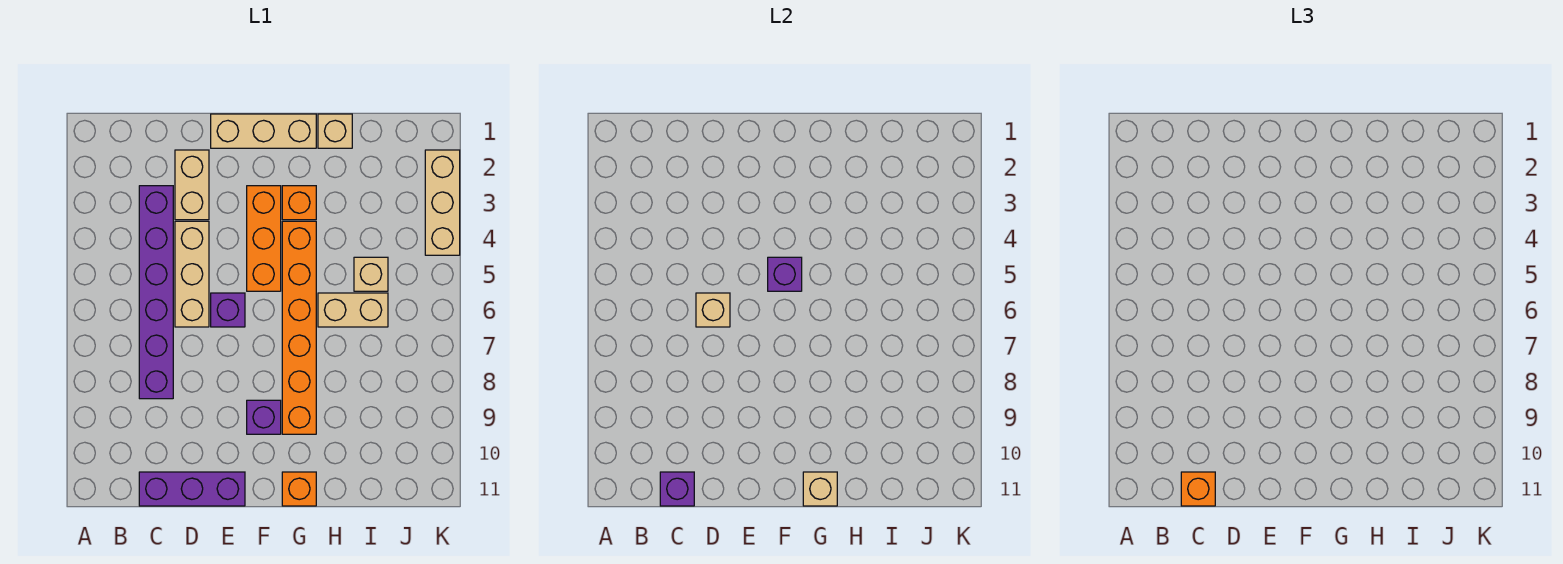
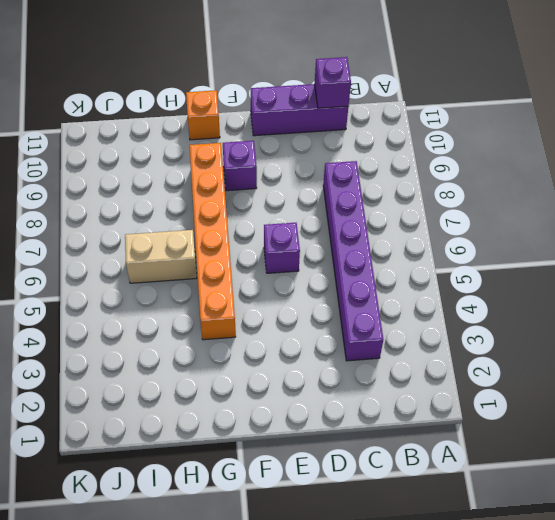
none -> tan 1x2 brick [175,150,209,220]
none -> tan 1x3 brick [175,221,209,327]
none -> tan 1x3 brick [211,114,316,148]

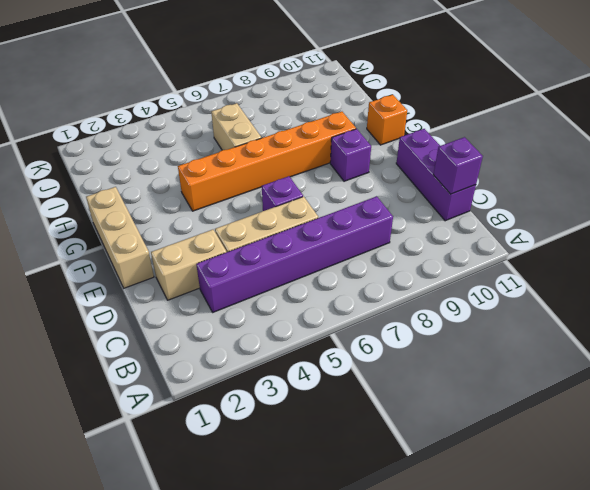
none -> orange 1x3 brick [247,186,281,291]
none -> orange 1x1 brick [282,186,316,220]
none -> tan 1x1 brick [318,114,352,148]

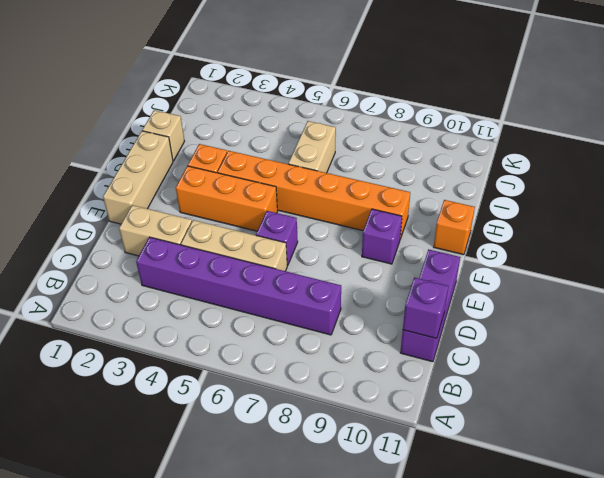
none -> tan 1x1 brick [354,257,388,291]
none -> tan 1x3 brick [425,150,460,255]
none -> tan 1x1 brick [696,293,730,327]

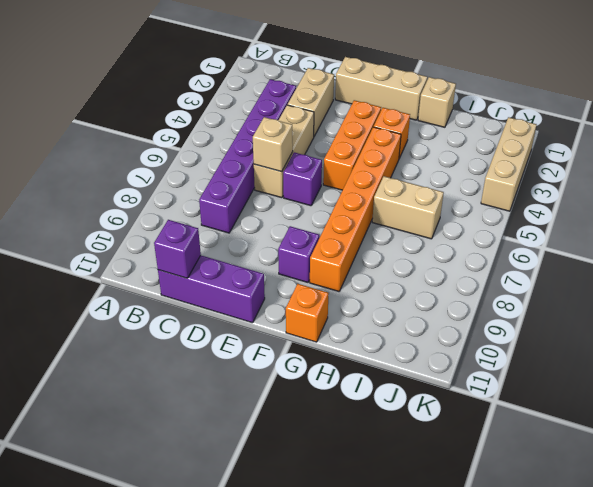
none -> tan 1x1 brick [354,257,388,291]
none -> purple 1x1 brick [768,257,802,291]
none -> tan 1x1 brick [803,472,837,506]

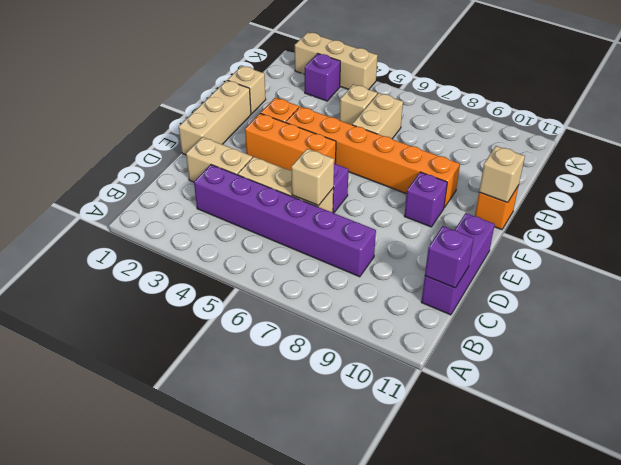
purple 1x1 brick [304,53,340,101] -> purple 1x1 brick moved to [768,257,802,291]
none -> orange 1x1 brick [1181,472,1215,506]

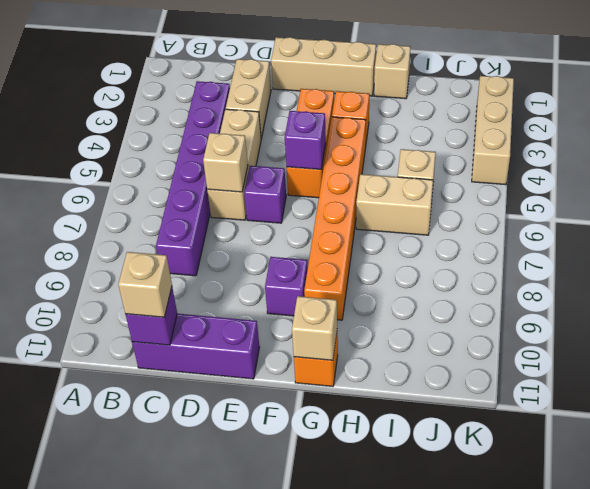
tan 1x1 brick [118,252,172,317] -> orange 1x1 brick [1181,472,1215,506]

